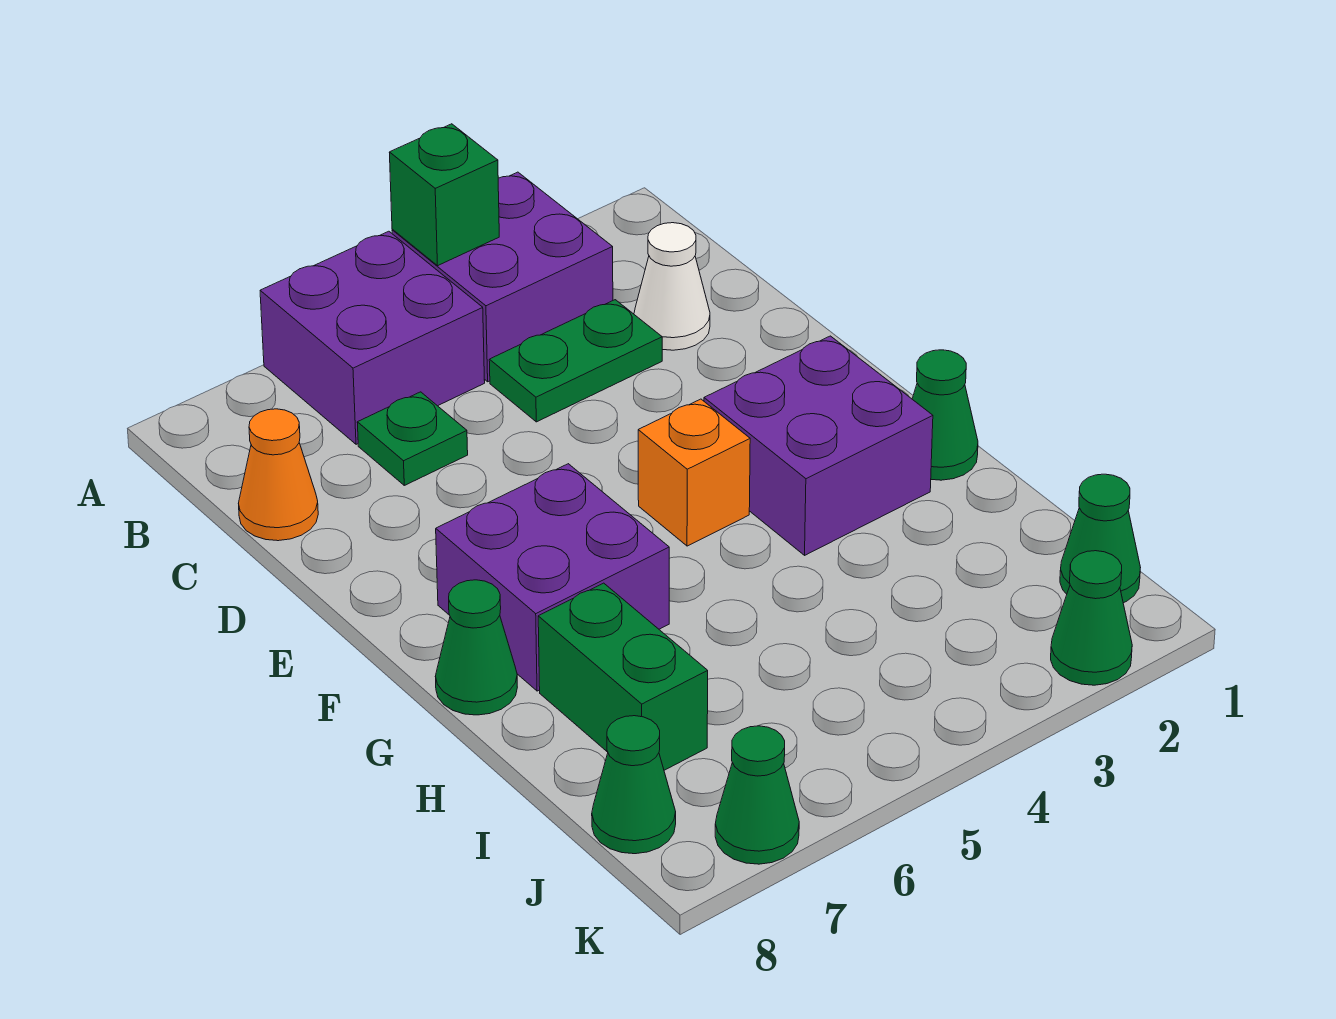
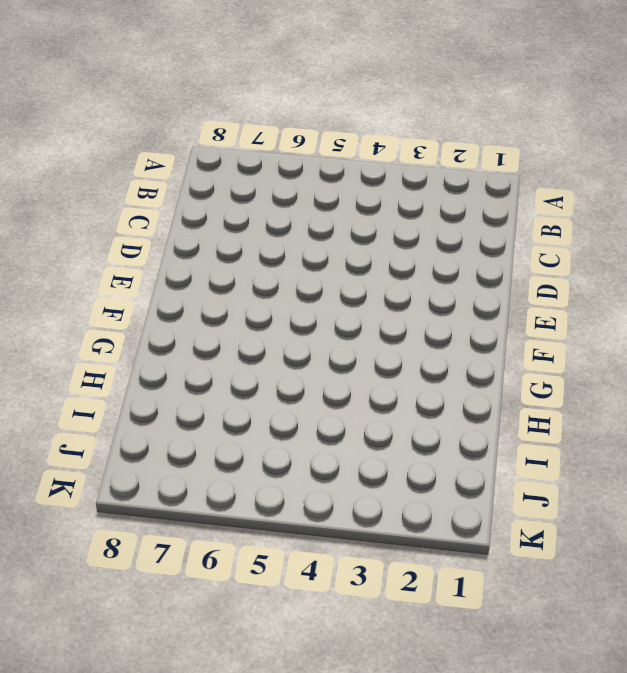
none -> purple 2x2 brick [392,172,613,382]
none -> purple 2x2 brick [260,231,485,444]
none -> white 1x1 cone [634,223,710,350]

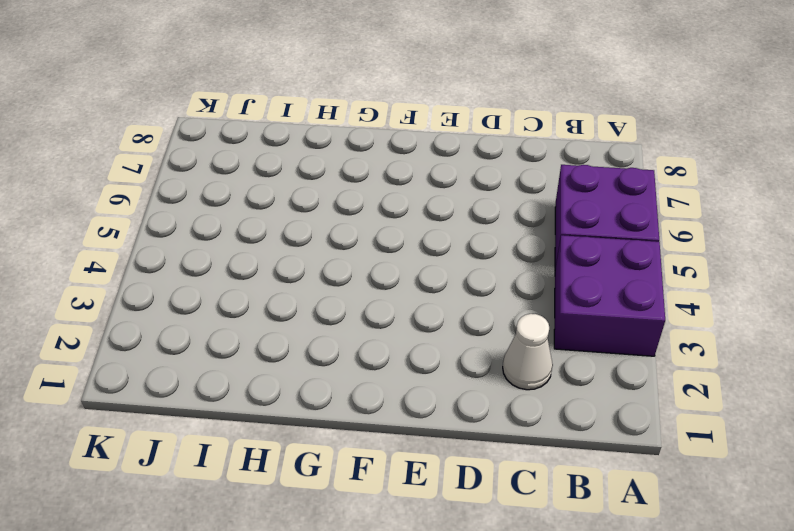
none -> green 1x2 plate [489,300,662,422]
none -> green 1x1 plate [357,392,468,485]
none -> orange 1x1 cone [238,409,318,541]

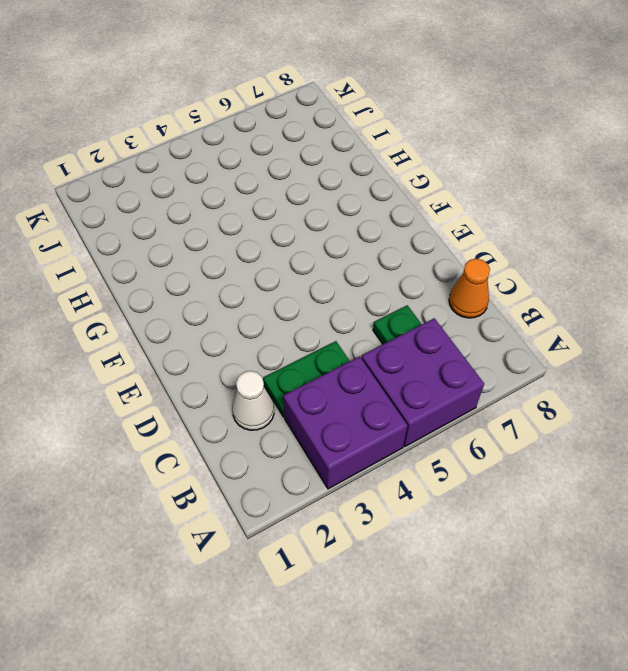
none -> purple 2x2 brick [704,336,933,555]
none -> orange 1x1 brick [638,399,750,546]
none -> purple 2x2 brick [436,464,669,691]

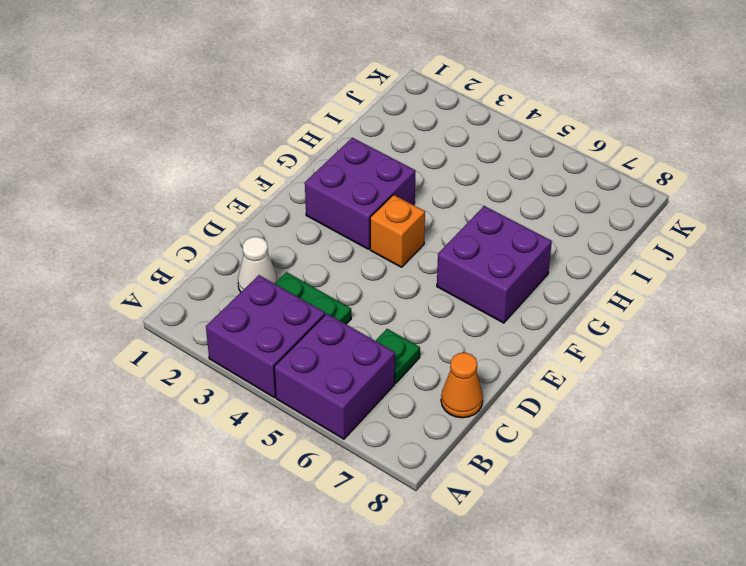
none -> green 1x1 cone [912,350,978,480]
none -> green 1x1 cone [435,580,517,715]
none -> green 1x2 brick [538,583,708,770]

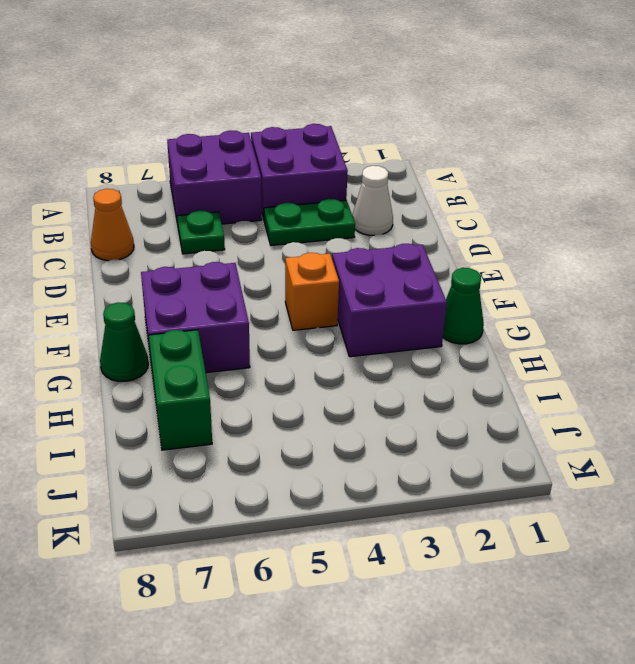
none -> green 1x1 cone [1060,474,1141,603]
none -> green 1x1 cone [592,716,676,854]
none -> green 1x1 cone [1051,551,1132,685]

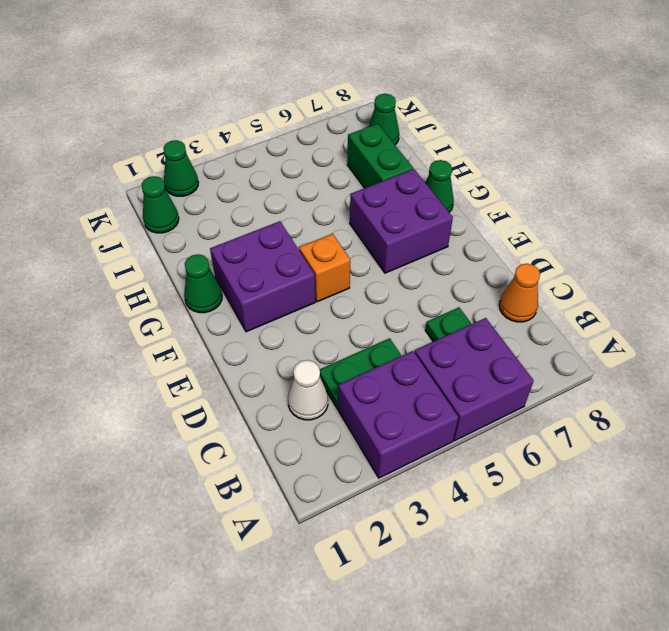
none -> green 1x1 cone [715,726,799,864]
none -> green 1x1 brick [389,124,499,266]

